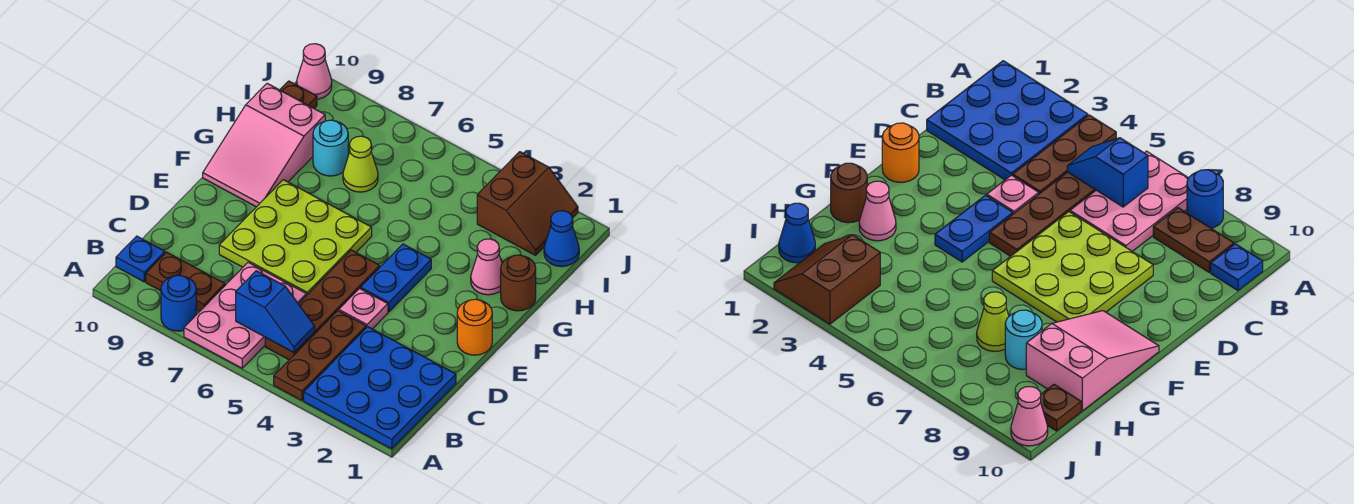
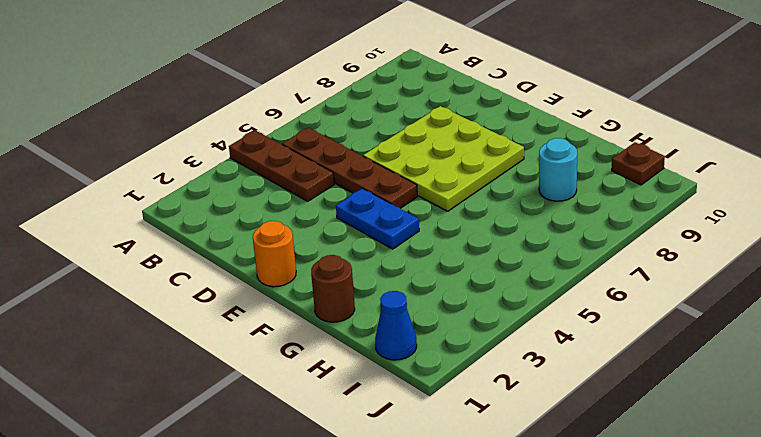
none -> blue 3x3 plate [304,327,456,449]
none -> pink 2x3 plate [184,262,306,368]
none -> blue 1x1 round brick [161,275,196,331]

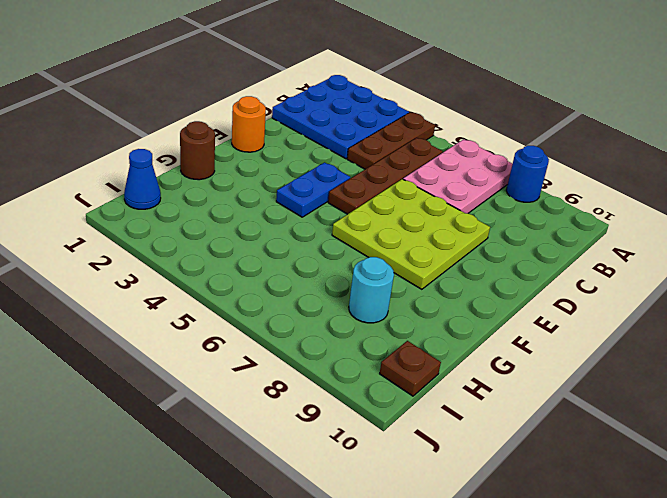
none -> brown 1x2 plate [146,252,225,312]
none -> blue 1x1 plate [116,236,165,282]
none -> pink 1x1 plate [339,288,388,329]

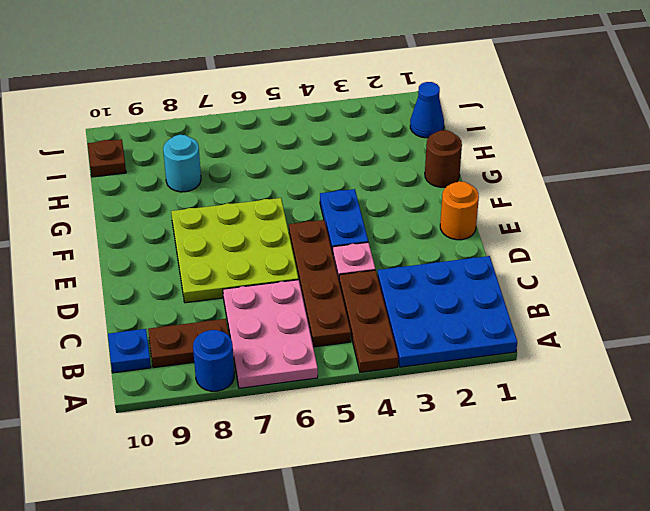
none -> pink 2x3 slope [203,83,325,207]
none -> pink 1x1 cone [471,239,502,295]
none -> lime 1x1 cone [343,136,378,192]

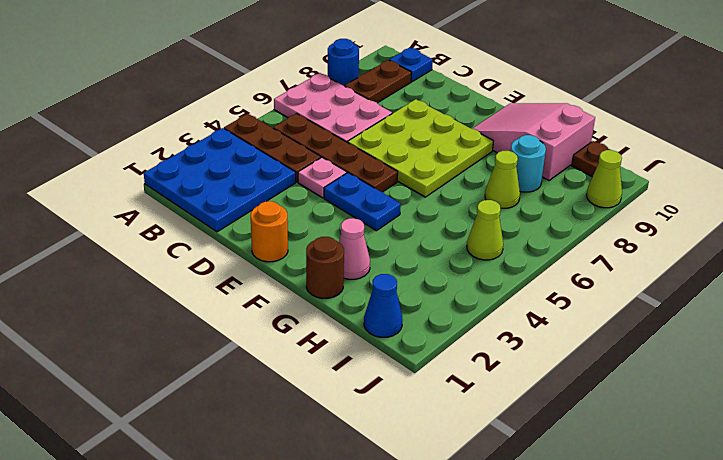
lime 1x1 cone [467,200,503,260] -> none
lime 1x1 cone [586,150,622,208] -> none
none -> brown 2x2 slope [477,152,578,255]
none -> pink 1x1 cone [297,44,332,99]
none -> blue 1x2 slope [236,271,315,353]

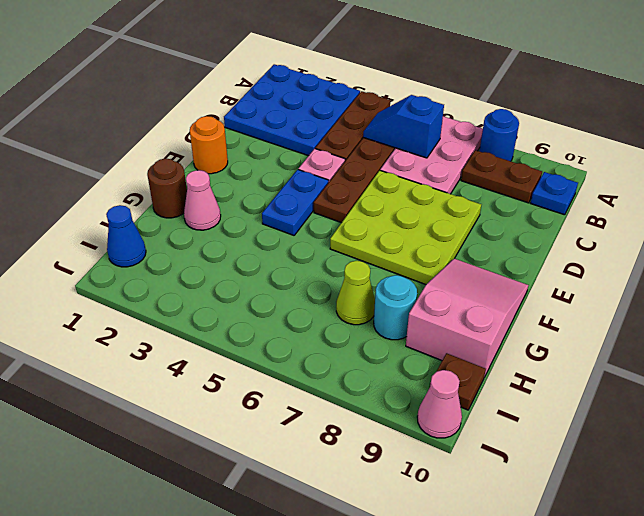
none -> brown 2x2 slope [477,152,578,255]

